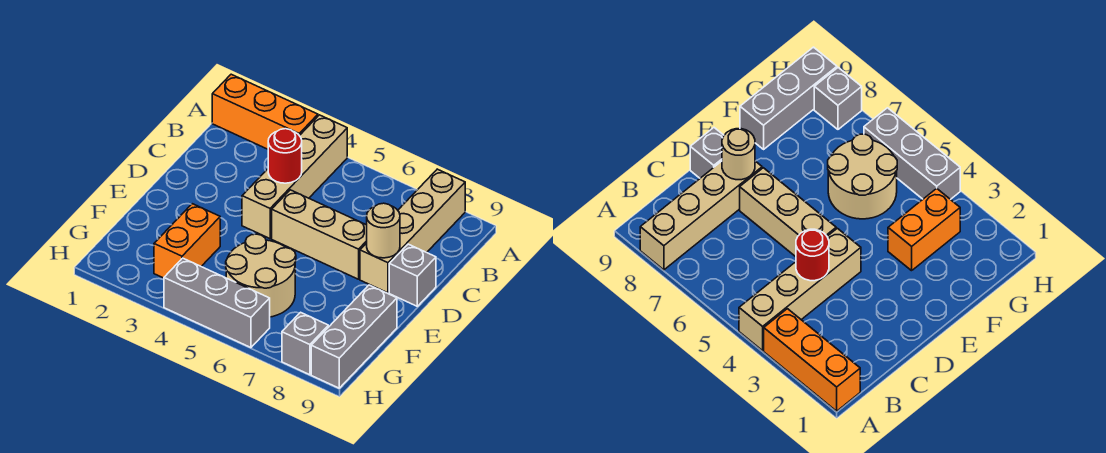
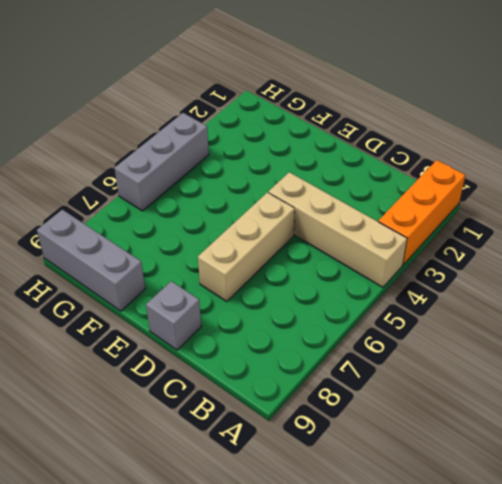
none -> tan 1x4 brick [360,169,465,293]
none -> orange 1x2 brick [154,204,220,278]
none -> tan 2x2 round brick [226,234,296,317]

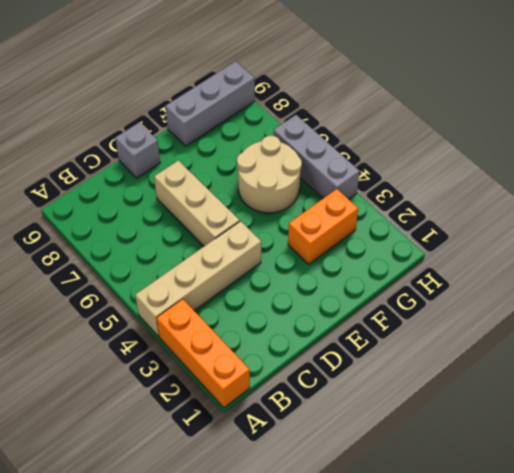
none -> tan 1x4 brick [360,169,465,293]
none -> grey 1x1 brick [282,312,328,375]
none -> red 1x1 round brick [268,129,302,183]

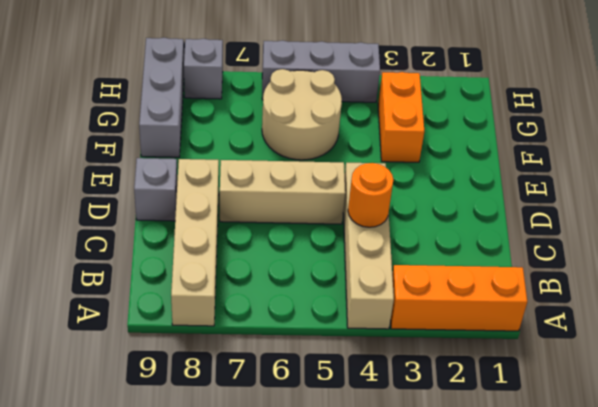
orange 1x1 round brick [348,163,393,227] -> red 1x1 round brick [268,129,302,183]
none -> tan 1x1 round brick [367,203,400,258]

